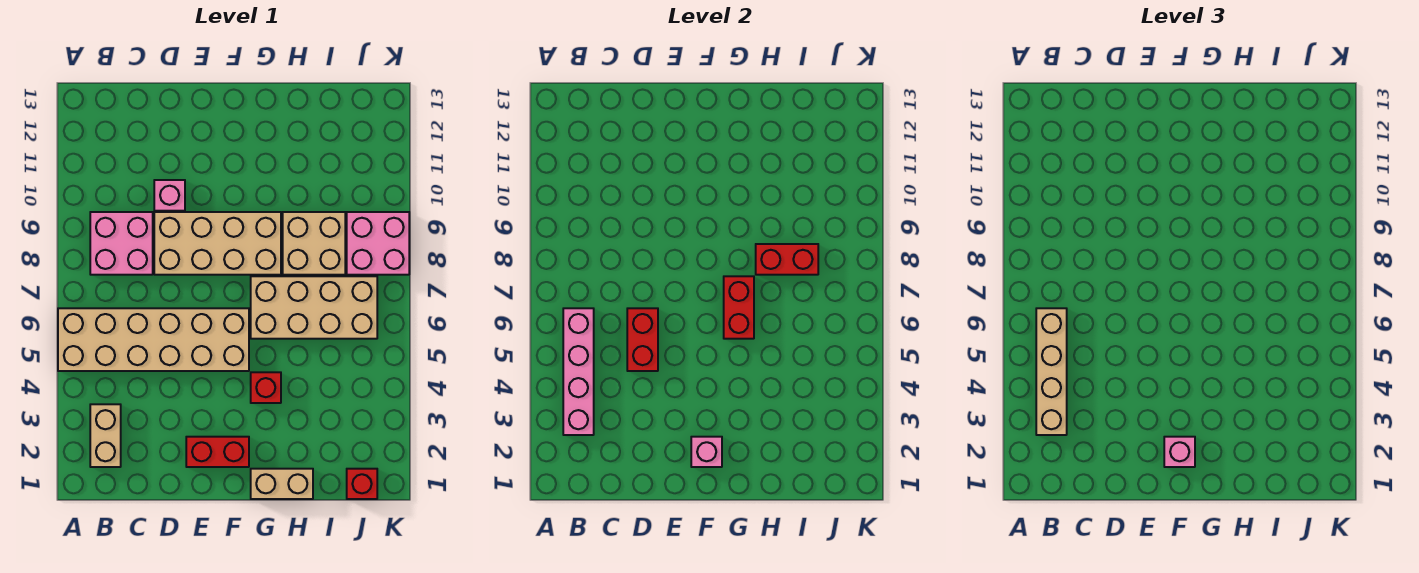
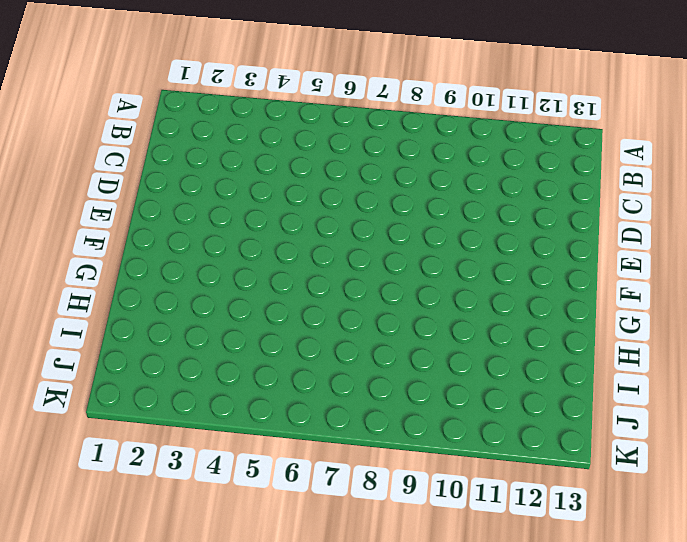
none -> tan 2x6 brick [58,308,249,371]
none -> tan 1x2 brick [90,404,121,467]
none -> pink 2x2 brick [90,212,153,275]

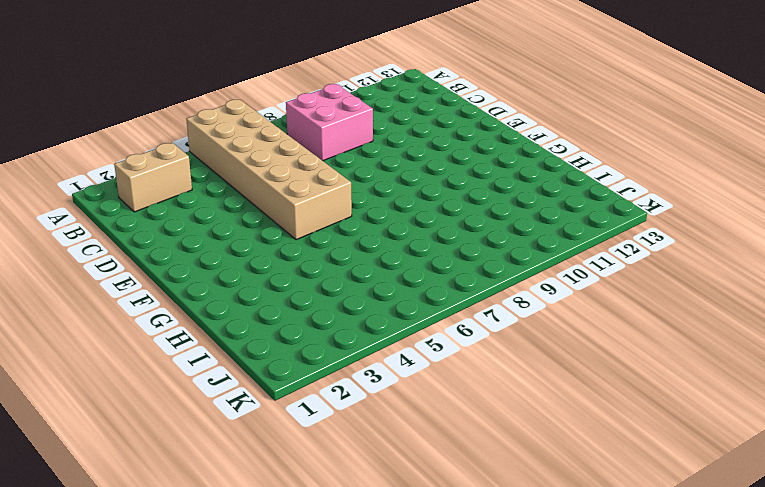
none -> tan 2x4 brick [154,212,281,275]
none -> pink 1x1 brick [154,180,185,211]
none -> red 1x2 brick [186,437,249,467]

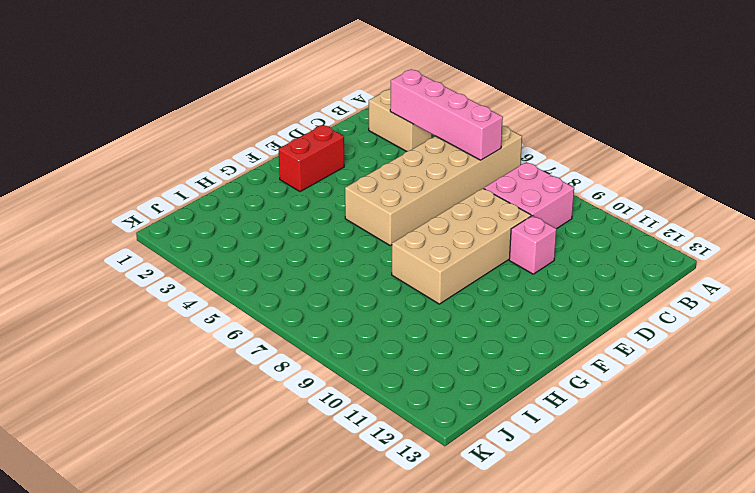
none -> tan 1x2 brick [251,469,313,499]
none -> red 1x1 brick [251,372,281,403]
none -> tan 2x4 brick [251,276,377,339]

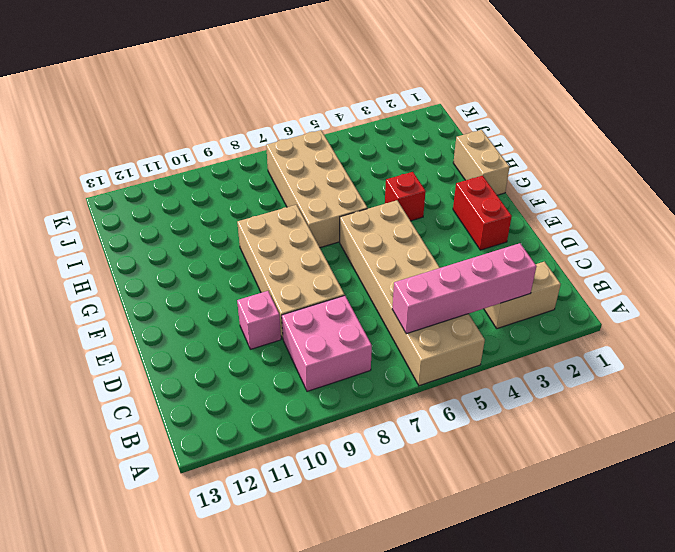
none -> tan 2x2 brick [283,212,345,275]
none -> red 1x1 brick [347,469,377,499]
none -> pink 2x2 brick [347,212,409,275]

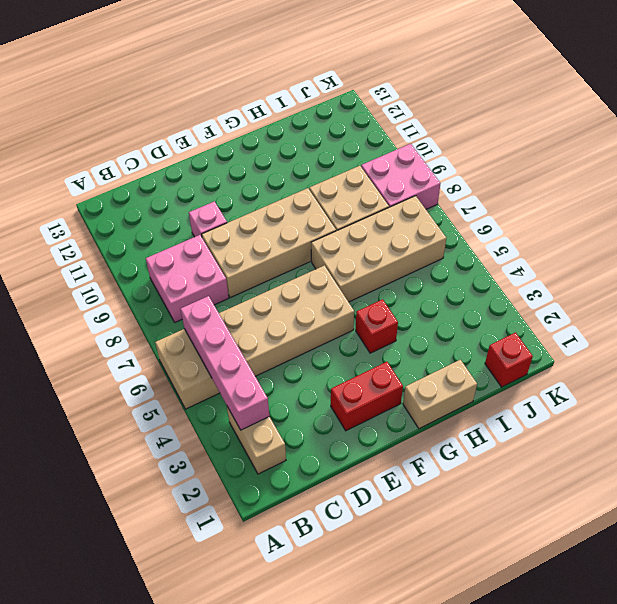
none -> red 1x2 brick [627,308,658,371]
none -> pink 1x1 brick [691,437,722,467]
none -> red 1x2 brick [724,276,754,339]

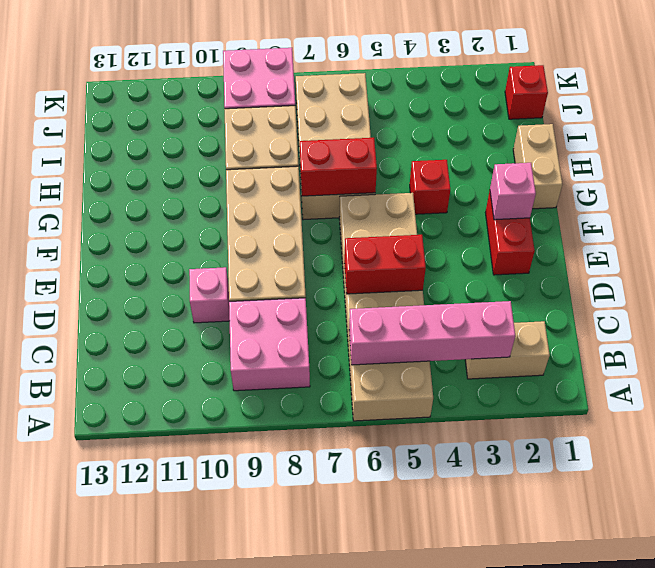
none -> red 1x2 brick [756,244,818,275]
none -> tan 1x4 brick [1036,308,1067,435]
none -> pink 1x1 brick [1164,437,1195,467]

